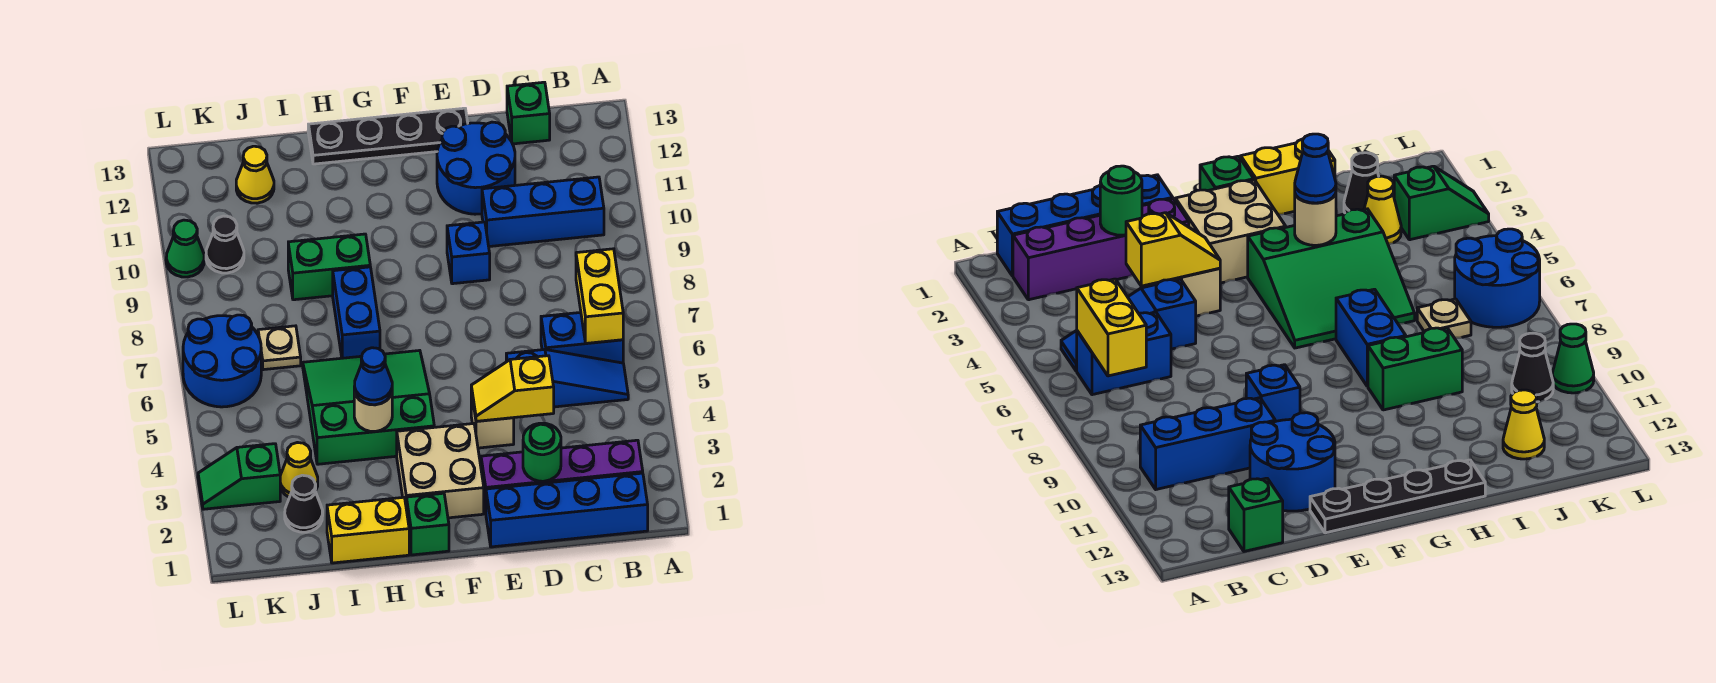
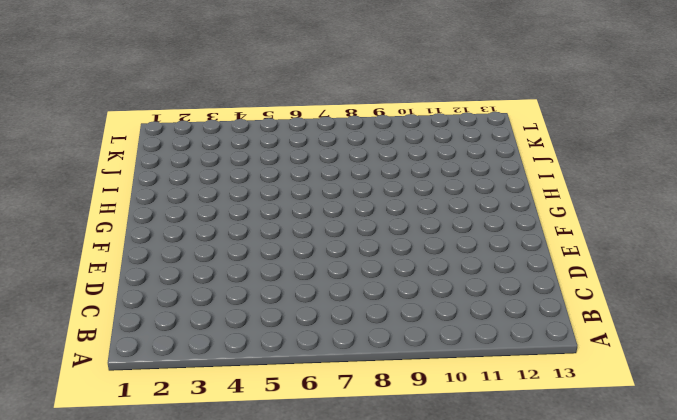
none -> blue 1x4 brick [486,473,648,547]
none -> purple 1x4 brick [481,440,643,512]
none -> blue 1x3 slope [506,349,628,407]

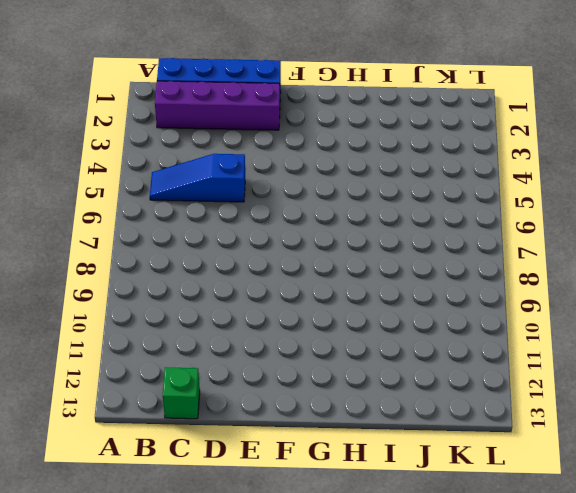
none -> blue 1x2 brick [541,312,623,363]
none -> blue 1x3 brick [482,177,604,247]
none -> blue 2x2 round brick [437,122,515,214]

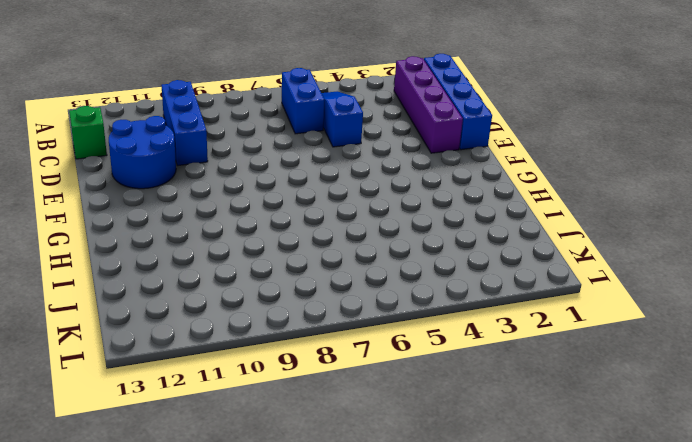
none -> tan 1x1 brick [471,391,514,448]
none -> blue 1x1 brick [447,222,490,284]
none -> black 1x4 plate [308,108,468,164]

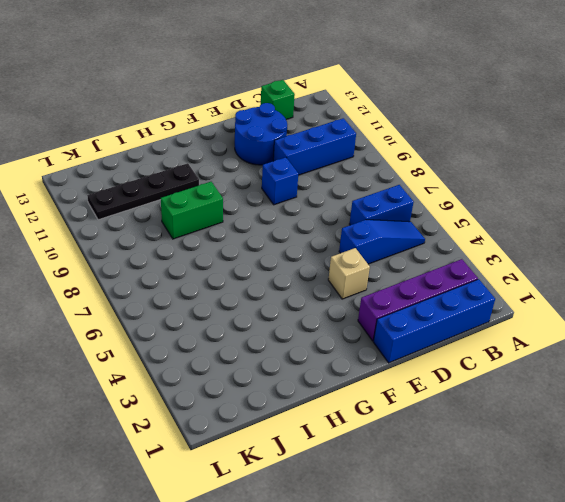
black 1x4 plate [87,163,199,220] -> black 1x4 plate moved to [308,108,468,164]
none -> tan 2x2 brick [397,424,484,518]
none -> green 1x1 brick [406,493,449,555]
none -> green 3x3 slope [303,350,434,464]

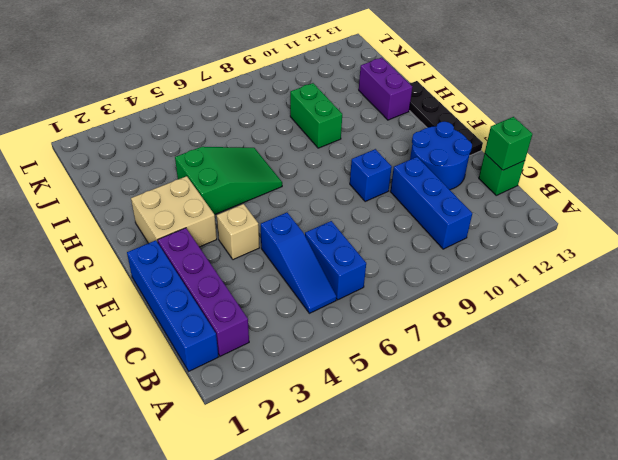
green 1x1 brick [485,117,532,170] -> green 1x1 brick moved to [406,493,449,555]
green 2x3 slope [175,147,282,215] -> green 3x3 slope [303,350,434,464]
purple 1x2 brick [359,58,412,120] -> none
none -> yellow 1x2 brick [327,497,409,563]
none -> blue 1x2 brick [333,267,380,358]
none -> black 1x1 cone [285,475,323,532]

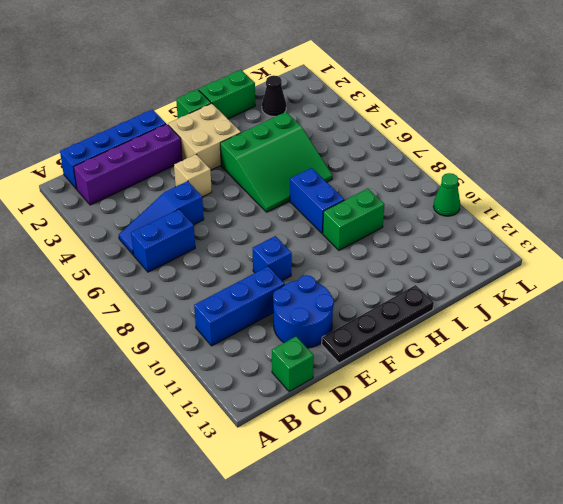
green 1x2 brick [199,70,255,119] -> yellow 1x2 brick [327,497,409,563]
none -> yellow 1x1 cone [280,443,318,497]
none -> tan 1x1 plate [258,326,301,370]
none -> yellow 1x1 cone [236,146,274,203]

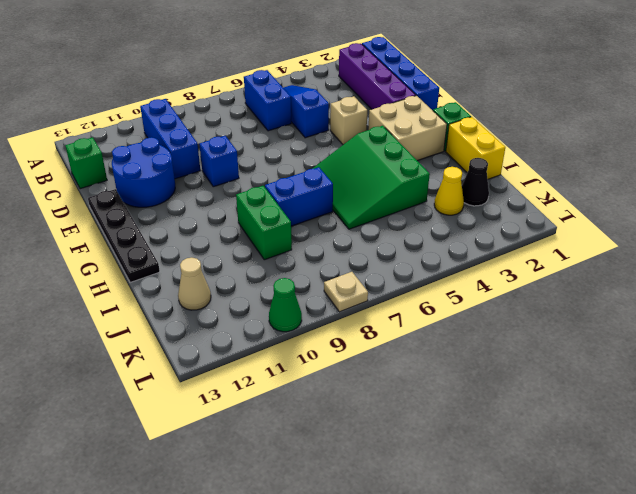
tan 1x1 cone [178,258,211,310] -> yellow 1x1 cone [236,146,274,203]
tan 1x1 plate [324,272,368,312] -> tan 1x1 plate moved to [258,326,301,370]
none -> green 1x2 slope [198,444,280,509]
none -> blue 2x2 round brick [183,315,261,407]
none -> black 1x1 cone [206,216,244,273]

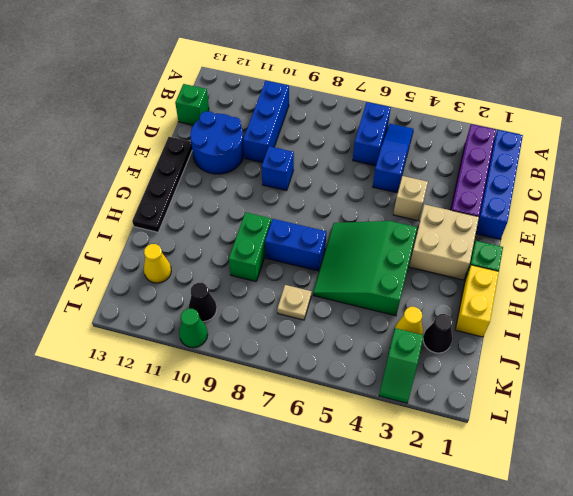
none -> blue 2x2 round brick [183,315,261,407]
none -> yellow 1x2 brick [576,249,623,343]
none -> green 1x1 round brick [523,423,561,481]

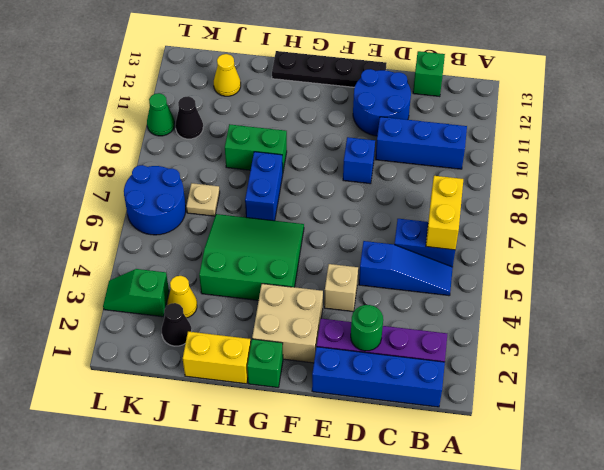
none -> yellow 1x2 slope [471,356,554,421]
none -> tan 1x1 round brick [354,391,392,432]
none -> blue 1x1 cone [354,348,392,405]

